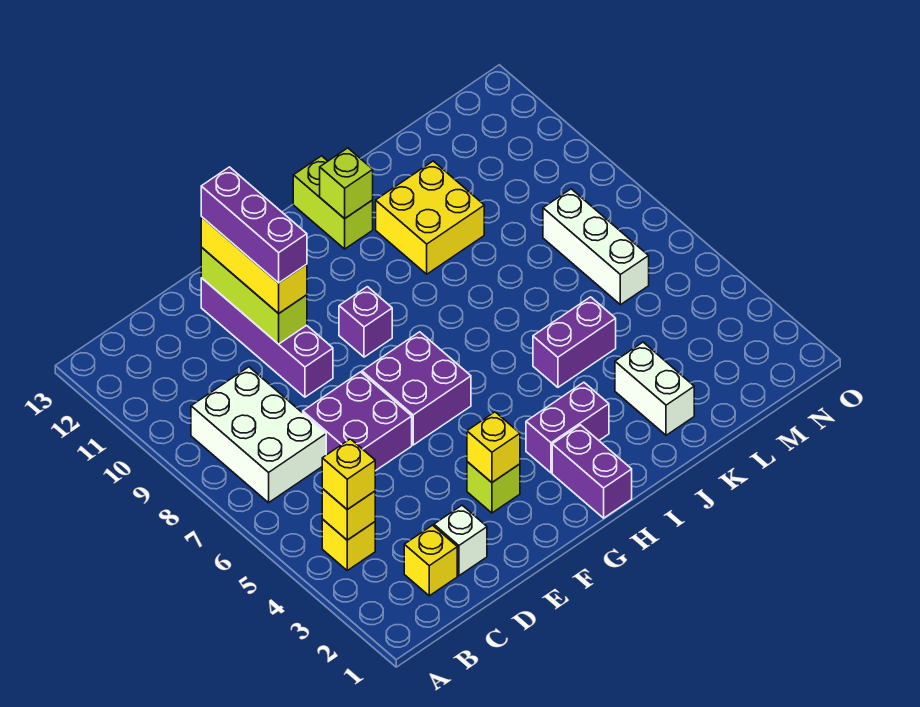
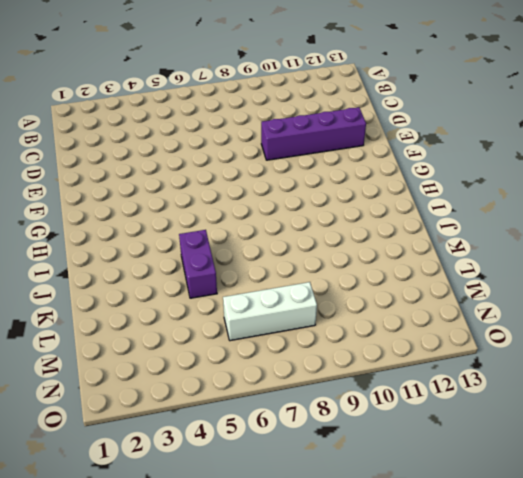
none -> yellow 1x1 brick [322,519,375,570]
none -> white 2x3 brick [191,367,326,503]
none -> yellow 1x1 brick [404,525,457,596]

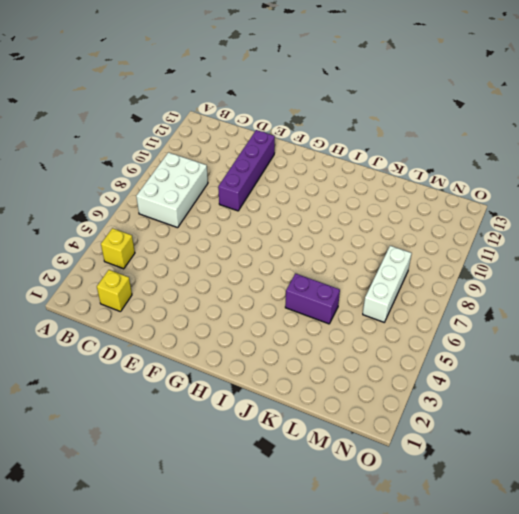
none -> white 1x1 brick [434,505,487,576]
none -> purple 2x2 brick [303,372,412,471]
none -> lime 1x1 brick [467,462,520,513]

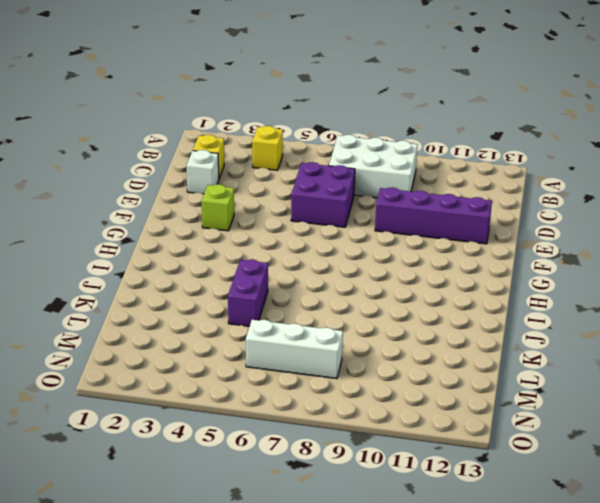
none -> purple 2x2 brick [362,332,471,445]
none -> purple 1x1 brick [339,287,392,357]
none -> purple 1x2 brick [552,425,632,518]

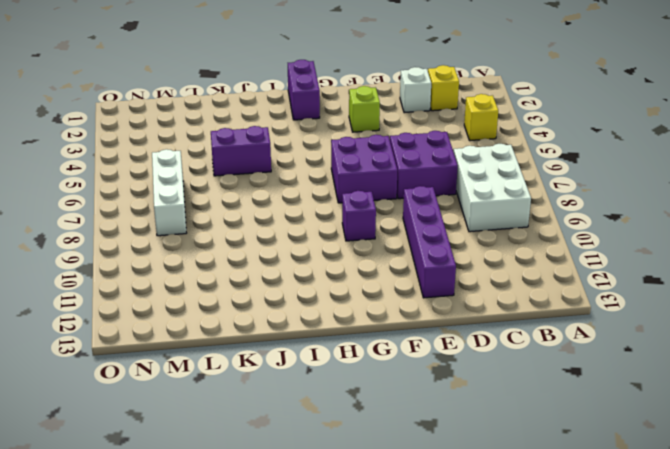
none -> purple 1x2 brick [526,382,609,473]
none -> lime 1x2 brick [293,156,373,249]
none -> yellow 2x2 brick [376,161,484,274]

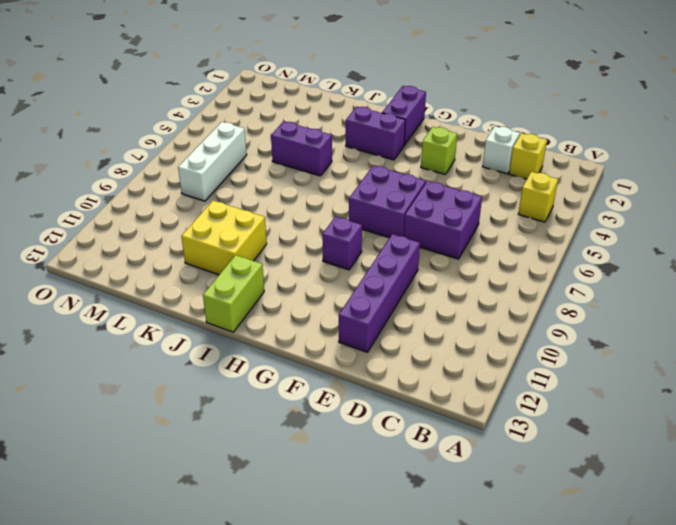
none -> white 2x3 brick [191,367,326,503]
none -> white 1x2 brick [615,342,694,435]
none -> yellow 1x1 brick [322,489,375,540]

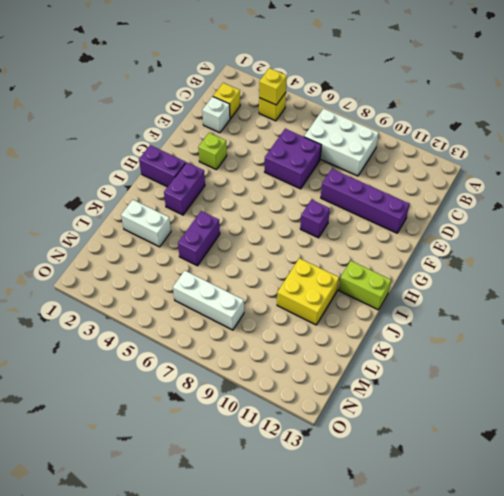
none -> purple 2x2 brick [362,332,471,445]
none -> lime 1x3 brick [201,247,307,344]
none -> yellow 1x1 brick [467,412,520,482]

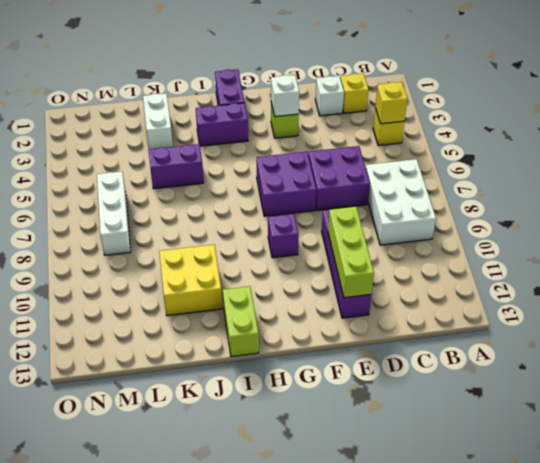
white 1x1 brick [271,75,299,117] -> yellow 1x1 brick [467,412,520,482]
none -> lime 1x1 brick [320,148,373,219]
none -> yellow 1x1 brick [322,439,375,509]
none -> yellow 1x3 brick [201,217,307,313]

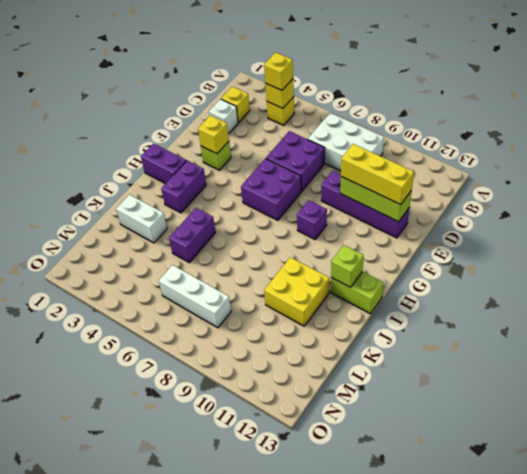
none -> purple 1x3 brick [201,167,307,283]

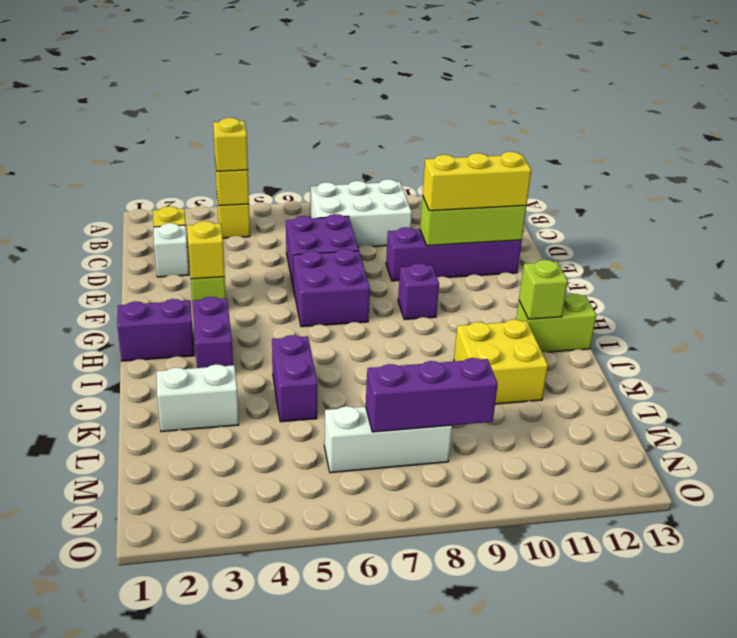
purple 1x3 brick [366,358,498,432] -> purple 1x3 brick moved to [201,167,307,283]

